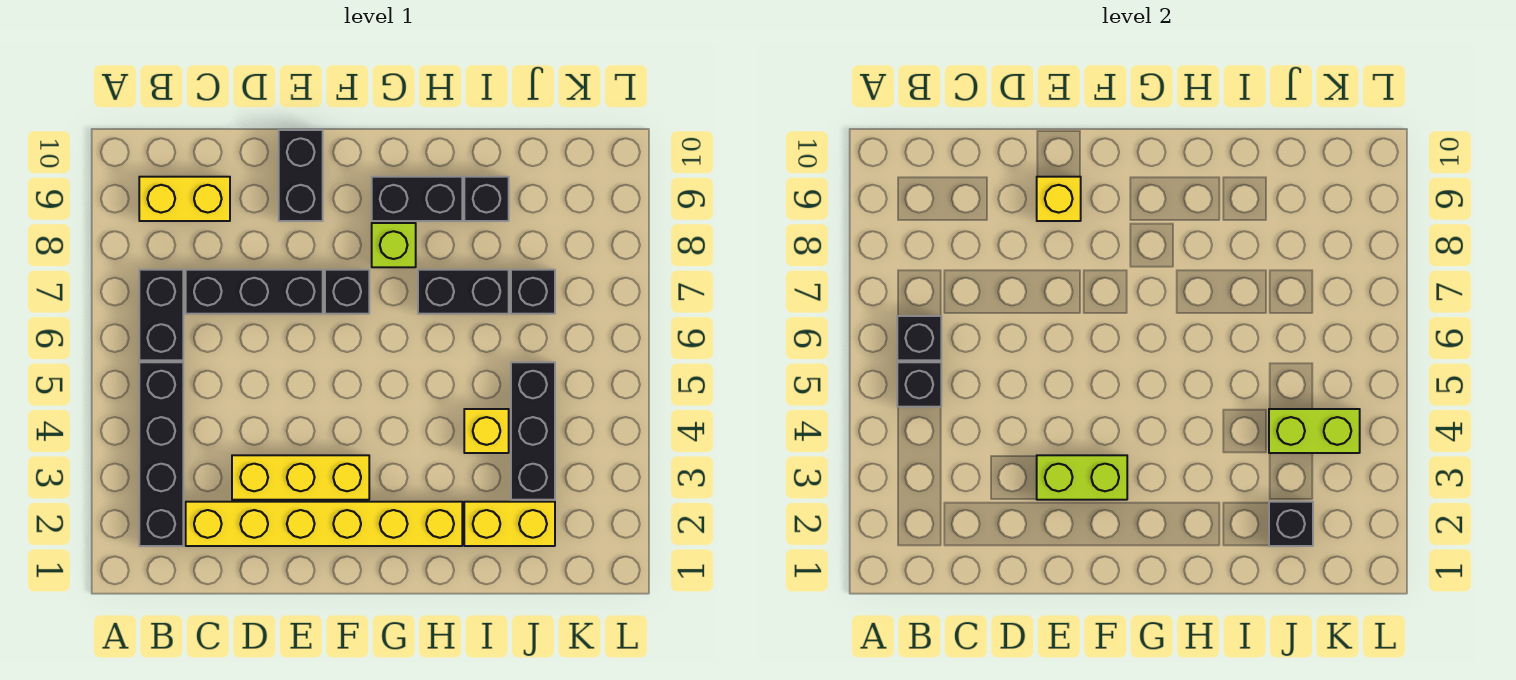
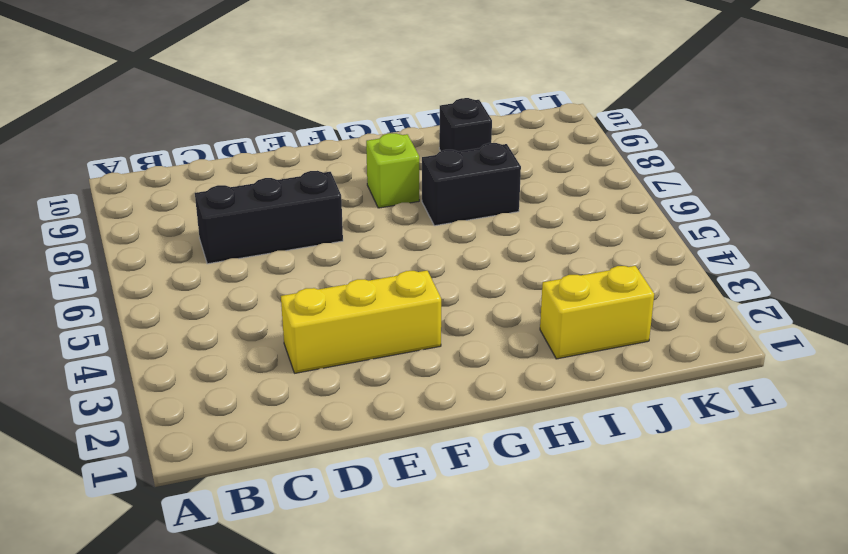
none -> black 1x4 brick [139,362,183,546]
none -> black 1x2 brick [139,270,183,360]
none -> yellow 1x2 brick [139,177,230,221]

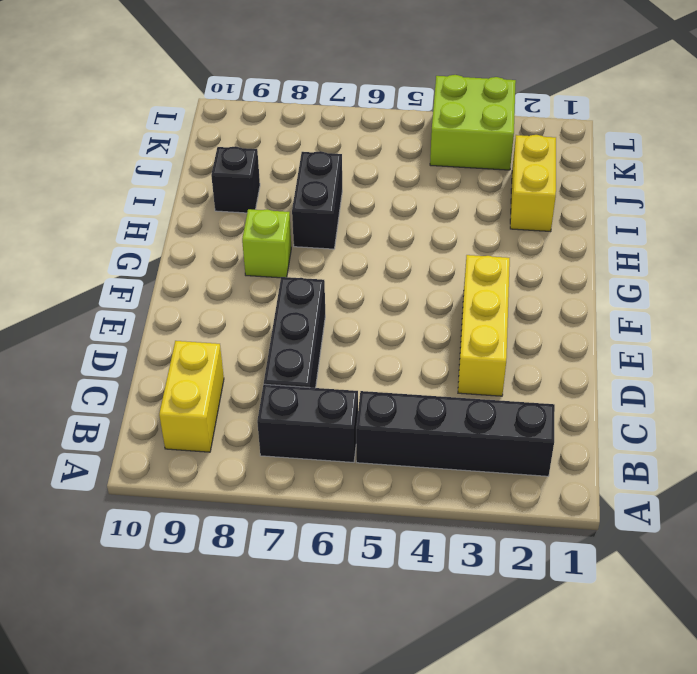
lime 2x2 brick [430,75,516,170] -> none
none -> yellow 1x6 brick [186,502,462,546]
none -> black 1x2 brick [279,130,323,221]
none -> black 1x1 brick [325,270,369,314]

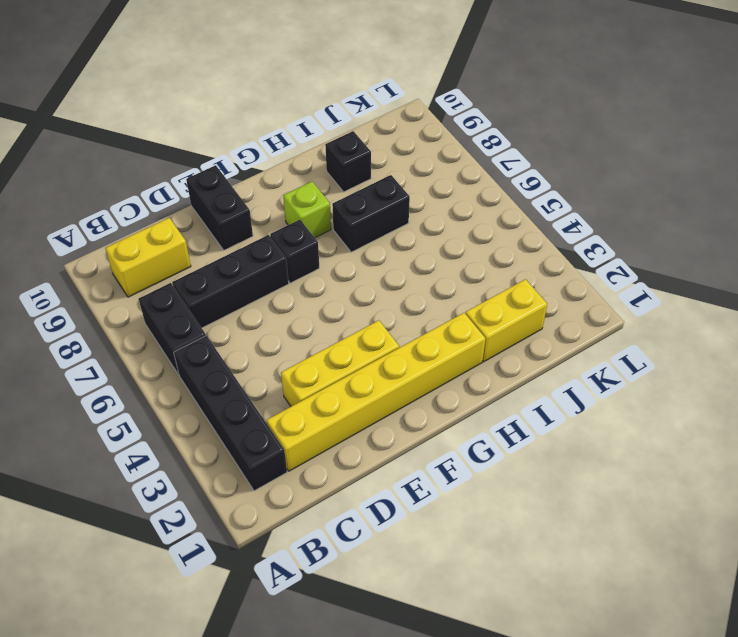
none -> black 1x2 brick [372,177,462,221]
none -> yellow 1x1 brick [464,409,509,453]
none -> black 1x3 brick [511,362,555,500]

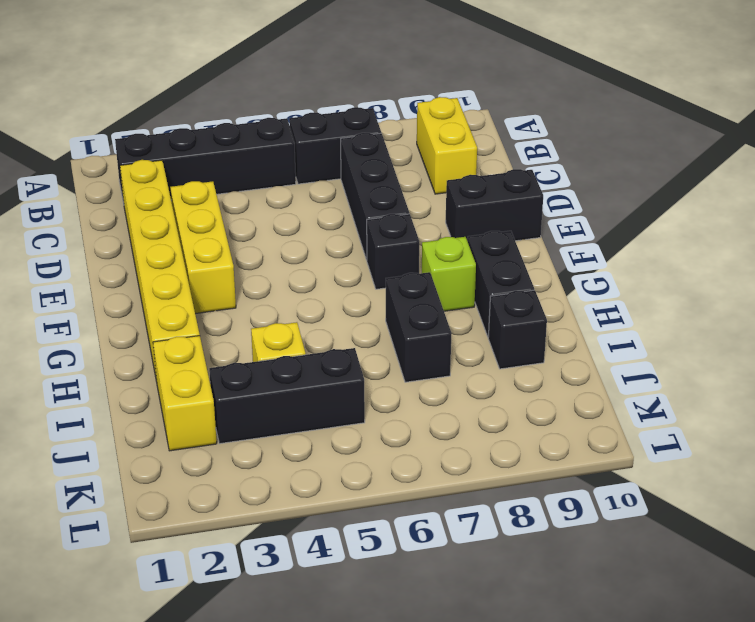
none -> black 1x1 brick [511,270,555,314]
none -> black 1x1 brick [897,362,941,407]
none -> black 1x1 brick [897,316,941,360]

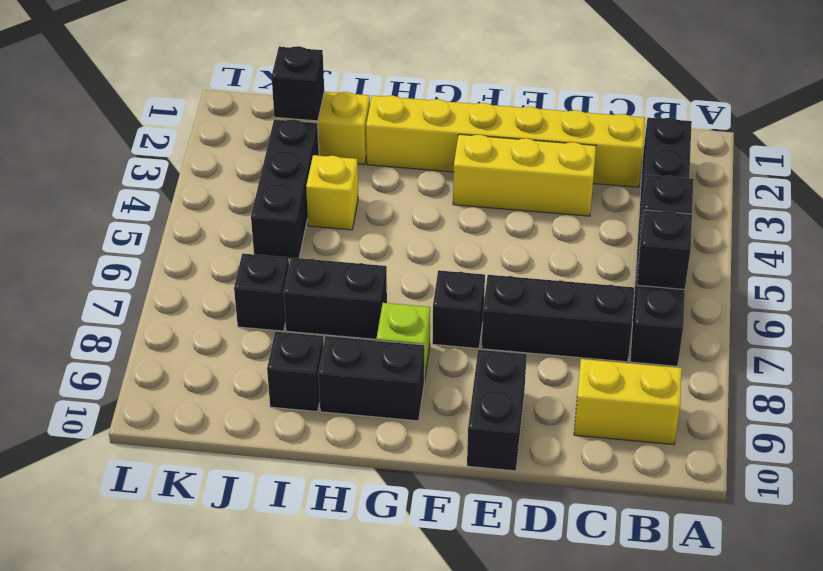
none -> lime 1x2 brick [1037,455,1127,500]
none -> yellow 1x1 brick [1037,177,1081,221]
none -> lime 1x2 brick [1269,409,1360,453]

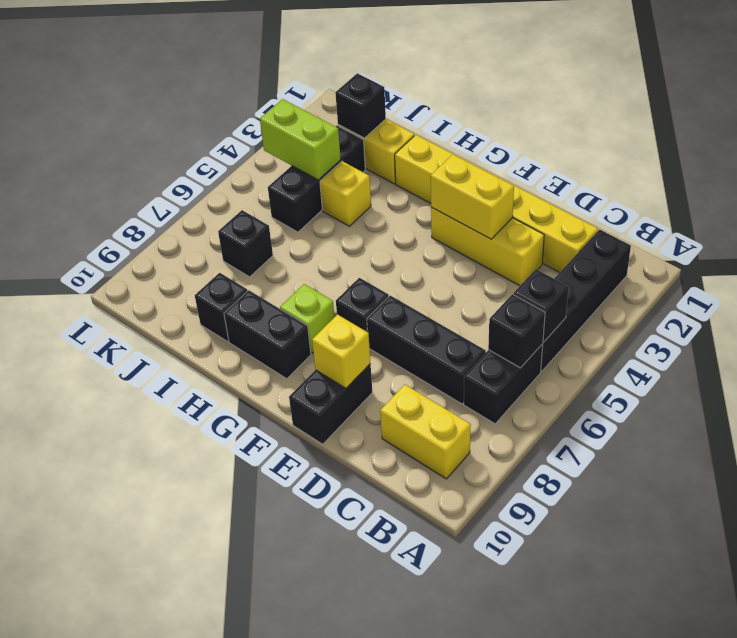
yellow 1x2 brick [431,154,514,239] -> lime 1x2 brick [1037,455,1127,500]
none -> black 1x2 brick [418,270,509,314]

